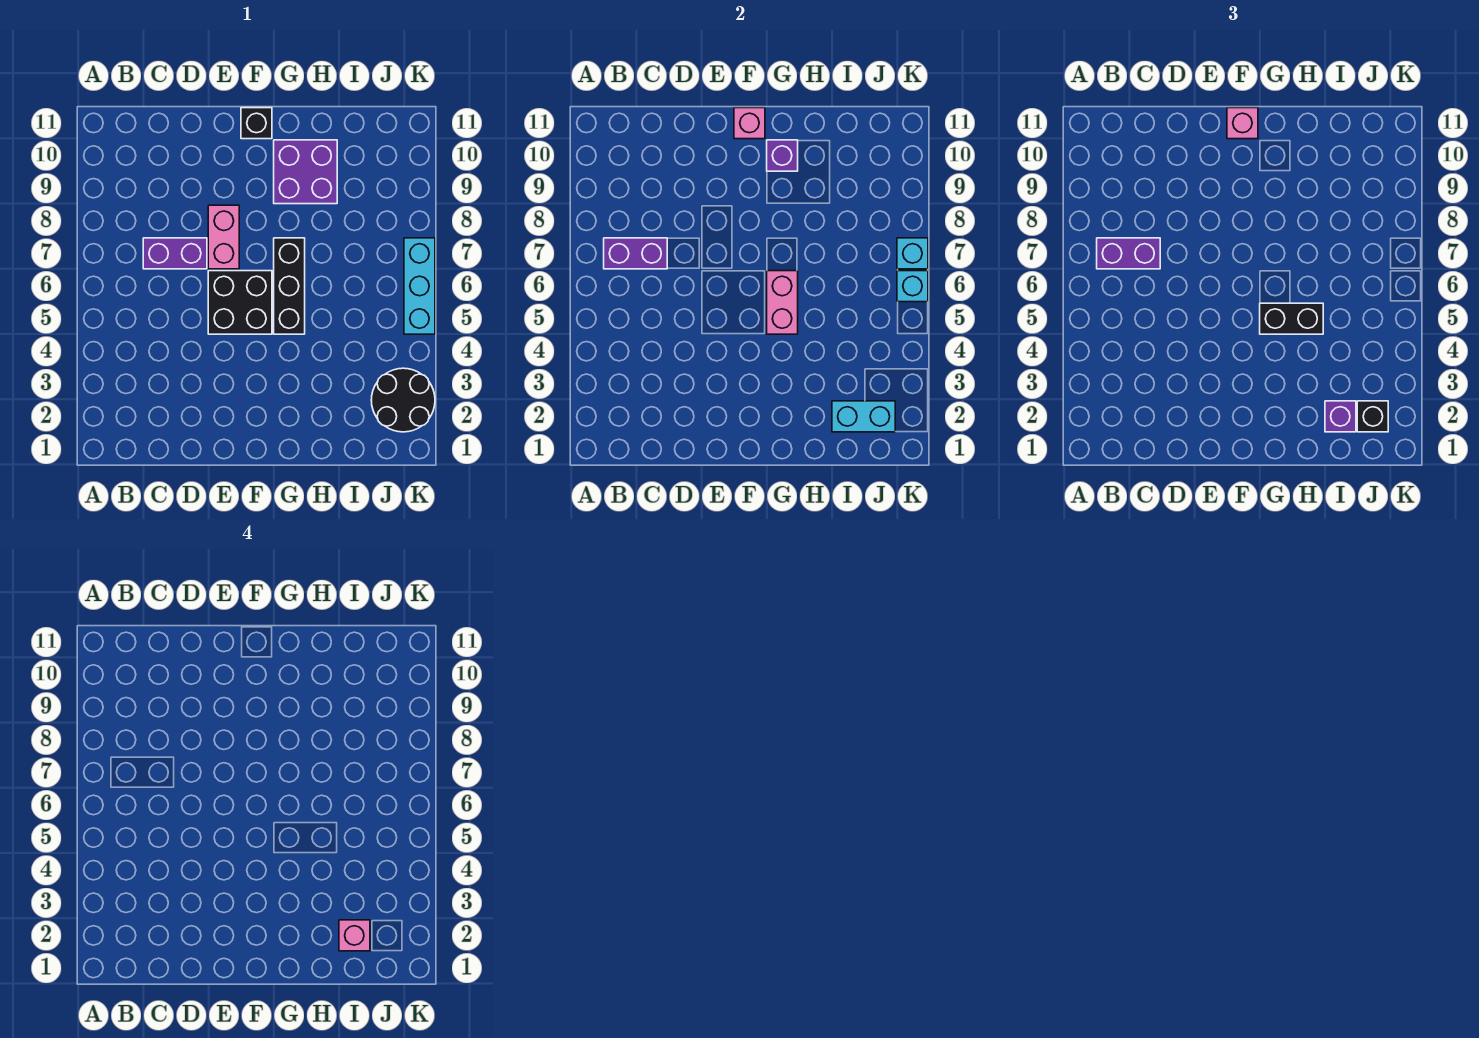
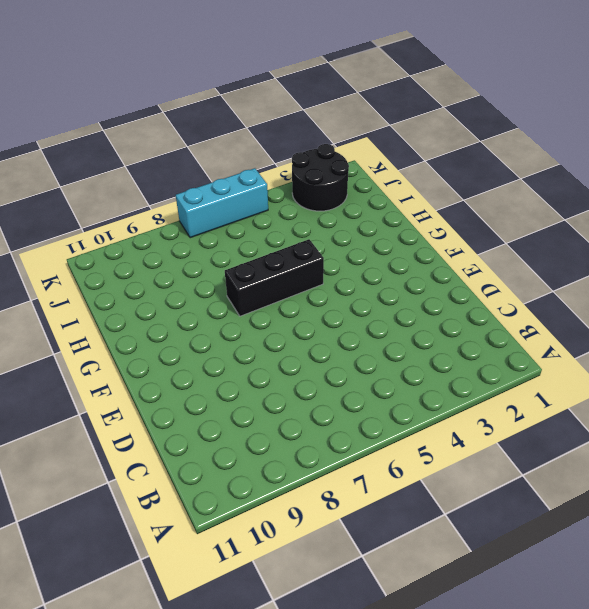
none -> purple 1x2 brick [143,238,207,269]
none -> black 2x2 brick [208,271,272,334]
none -> pink 1x2 brick [208,205,239,269]

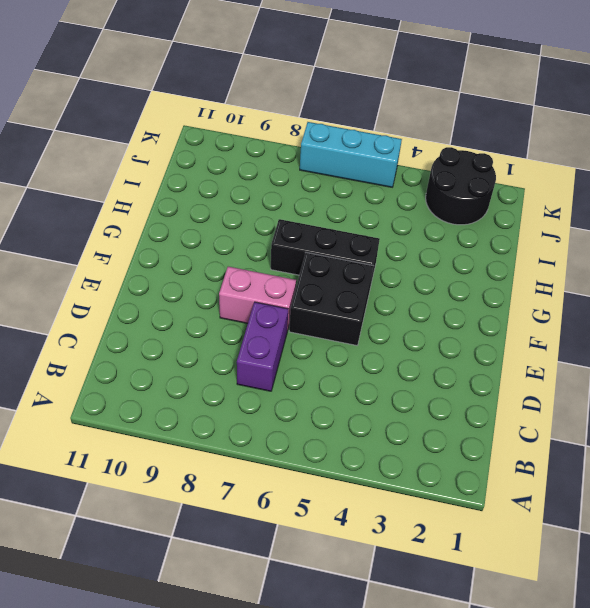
none -> black 1x1 brick [241,108,272,139]
none -> purple 2x2 brick [274,140,337,204]
none -> purple 1x2 brick [604,238,667,269]

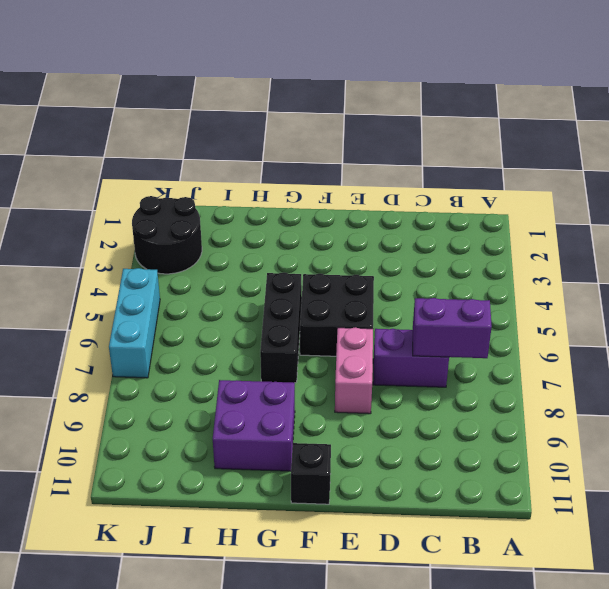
none -> pink 1x1 brick [734,108,765,139]
none -> pink 1x2 brick [767,271,798,334]
none -> purple 1x1 brick [767,140,798,171]

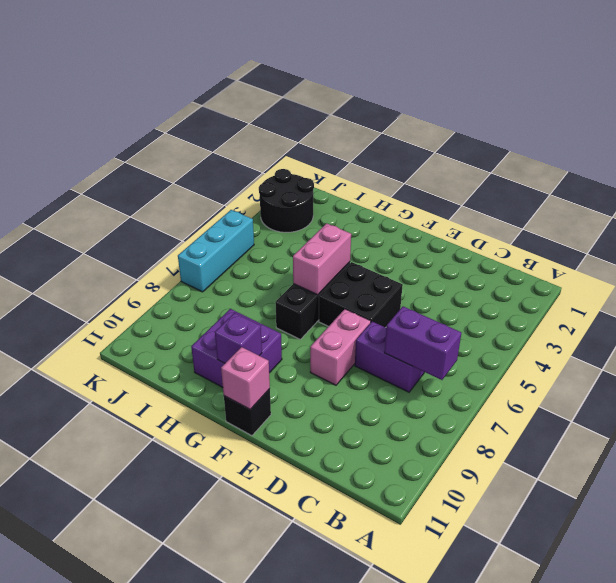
none -> cyan 1x2 brick [832,401,895,432]
none -> cyan 1x1 brick [897,271,928,302]
none -> cyan 1x1 brick [897,238,928,269]

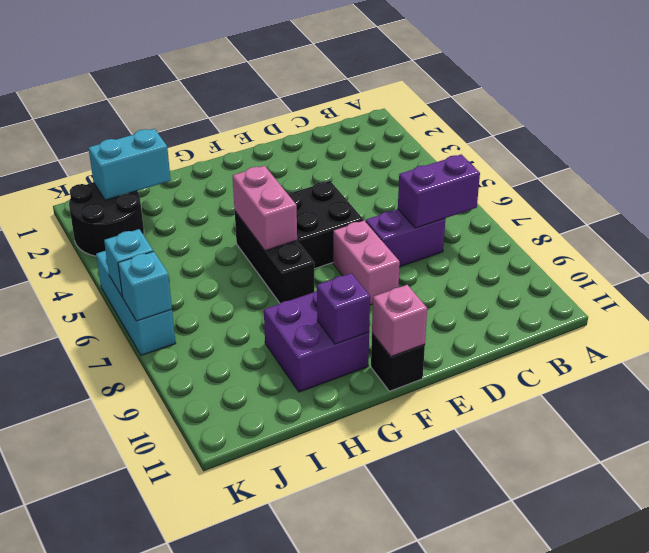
none -> purple 1x2 brick [1097,238,1160,269]
none -> pink 1x1 brick [1227,108,1258,139]
none -> black 1x2 brick [1260,303,1323,334]

